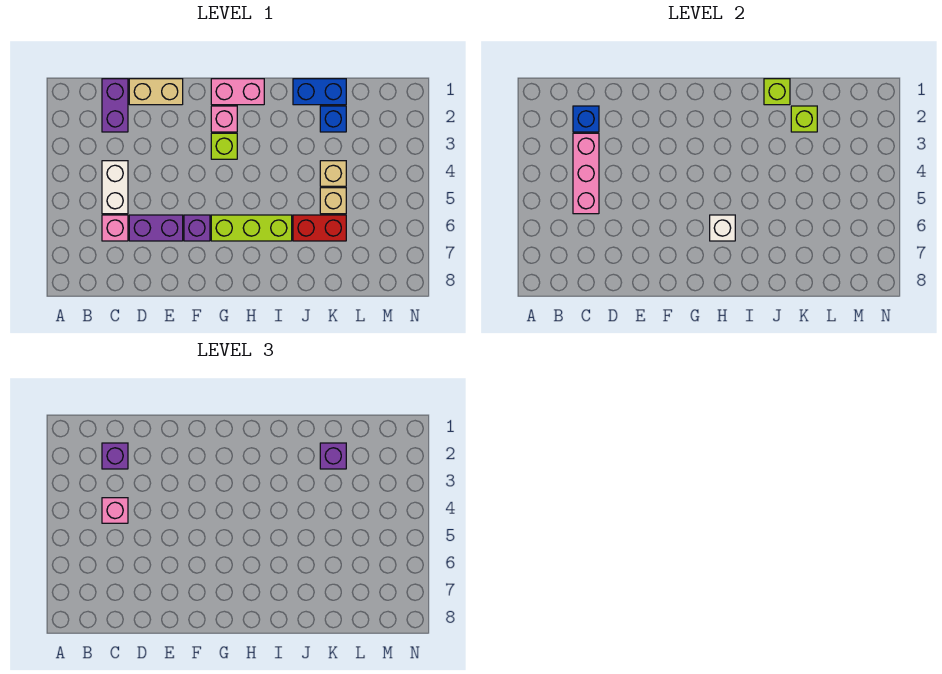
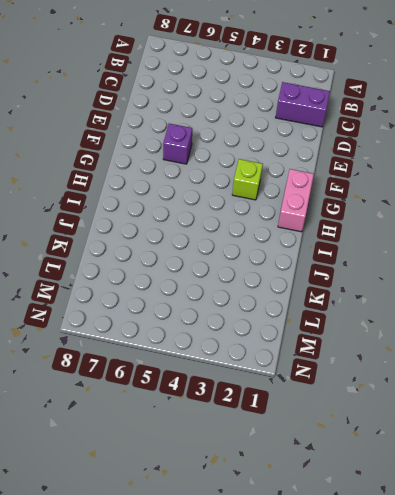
none -> white 1x2 brick [102,161,128,214]
none -> pink 1x1 brick [102,215,128,241]
none -> tan 1x2 brick [129,79,183,105]

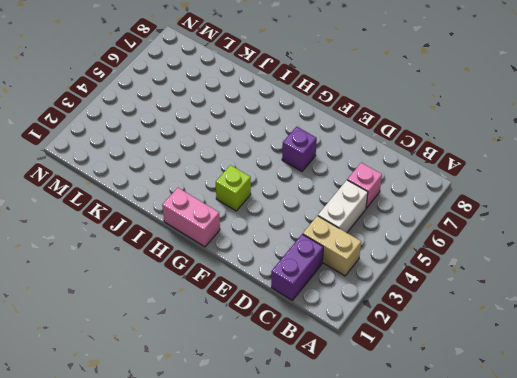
tan 1x2 brick [303,216,361,276] -> tan 1x2 brick moved to [129,79,183,105]
none -> purple 1x2 brick [129,215,183,241]
none -> pink 1x1 brick [211,106,237,132]
none -> lime 1x3 brick [211,215,292,241]

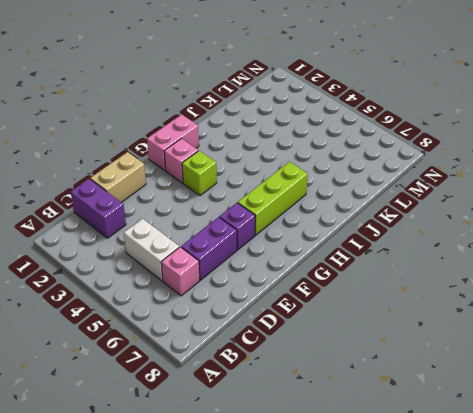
none -> blue 1x2 brick [293,79,346,105]
none -> red 1x2 brick [293,215,346,241]
none -> blue 1x1 brick [320,106,346,132]

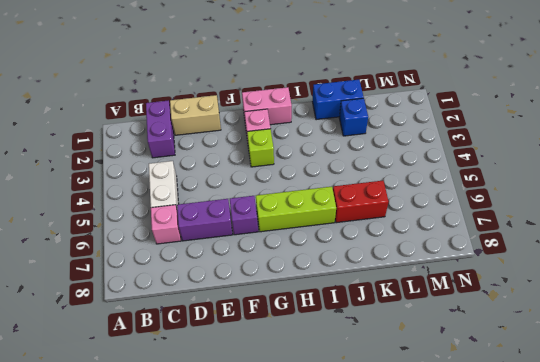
none -> tan 1x1 brick [320,161,346,186]
none -> tan 1x1 brick [320,188,346,214]
none -> blue 1x1 brick [573,106,599,132]

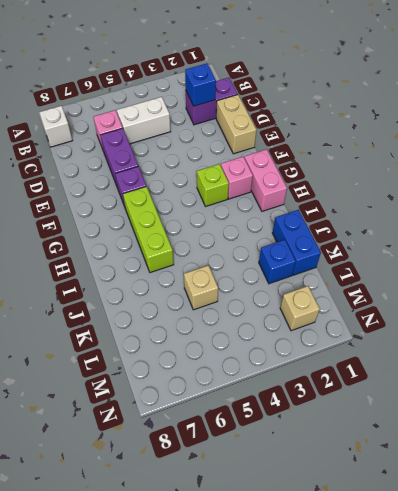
white 1x1 brick [39,106,73,147] -> white 1x1 brick moved to [710,215,735,241]
tan 1x1 brick [280,286,320,331] -> tan 1x1 brick moved to [320,161,346,186]
none -> red 1x2 brick [293,215,346,241]
none -> pink 1x3 brick [573,133,599,214]
none -> lime 1x1 brick [764,79,790,105]

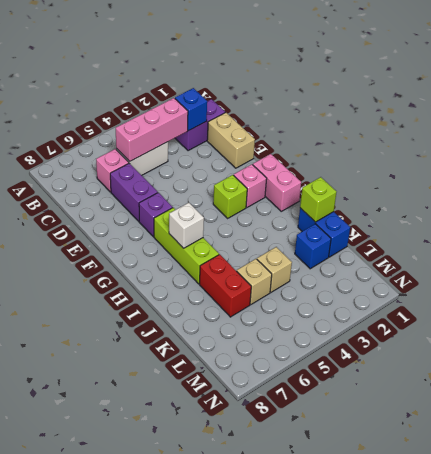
none -> lime 1x1 brick [791,106,817,132]
none -> purple 1x1 brick [102,443,128,469]
none -> pink 1x1 brick [102,498,128,523]

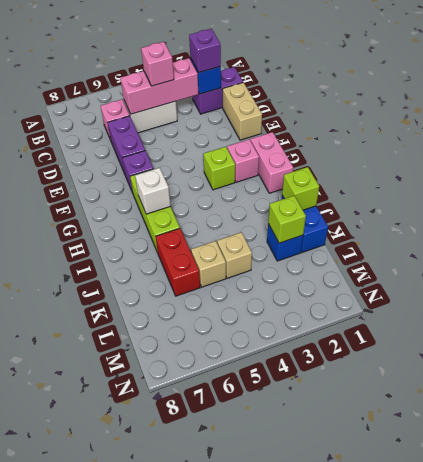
none -> purple 1x1 brick [320,443,346,469]

